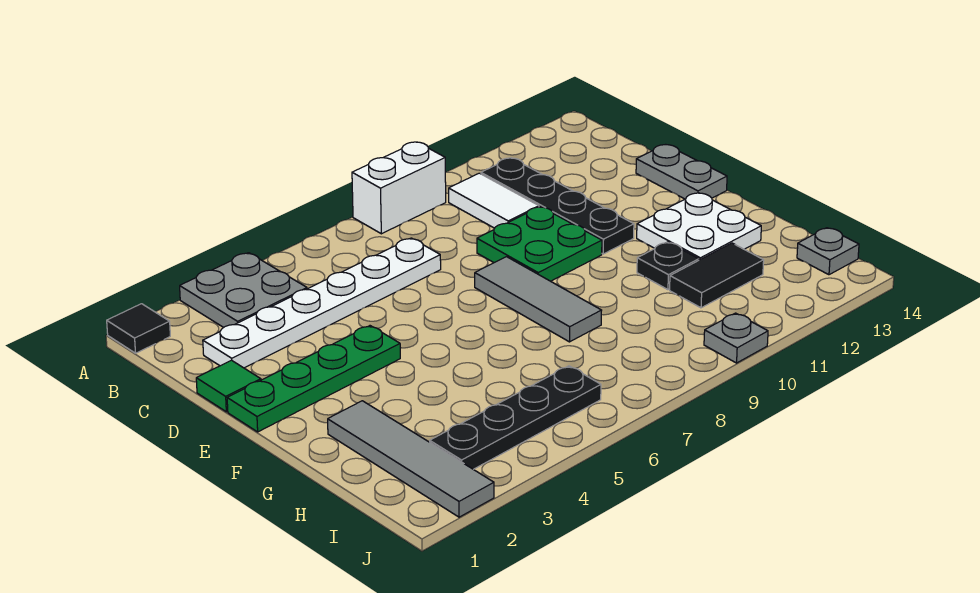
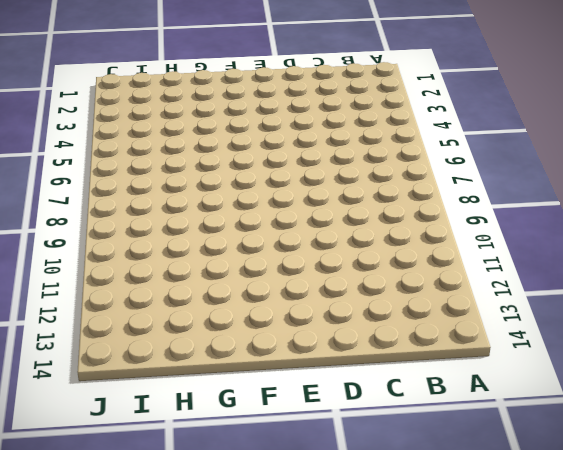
none -> black 1x1 tile [107,304,170,353]
none -> grey 2x2 plate [180,253,307,327]
none -> white 1x2 brick [352,142,446,234]

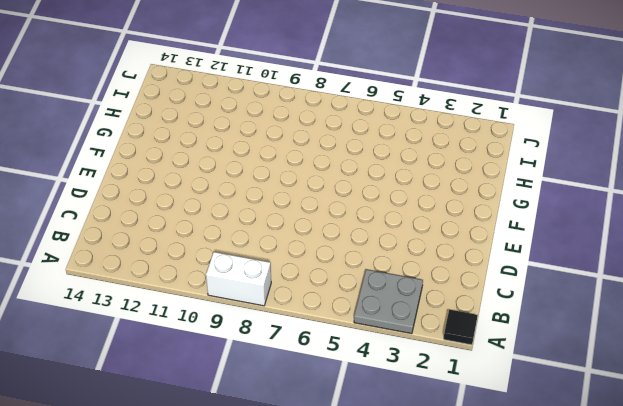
none -> white 1x2 tile [449,173,539,228]
none -> black 1x4 plate [481,158,634,254]
none -> white 1x6 plate [203,238,441,368]

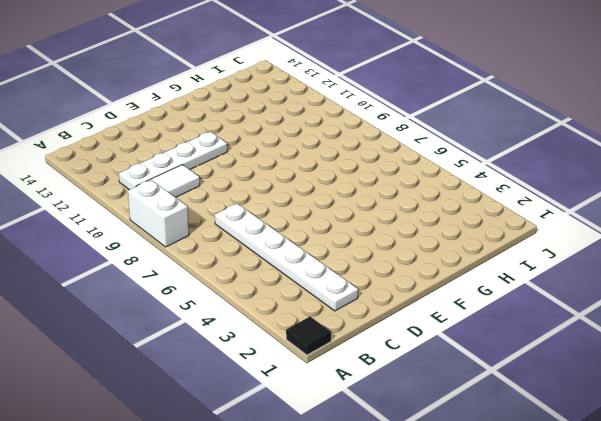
white 1x4 plate [119,132,227,190] -> black 1x4 plate [481,158,634,254]
none -> grey 2x2 plate [180,253,307,327]
none -> green 1x1 tile [196,360,261,412]
none -> green 2x2 plate [477,207,602,281]

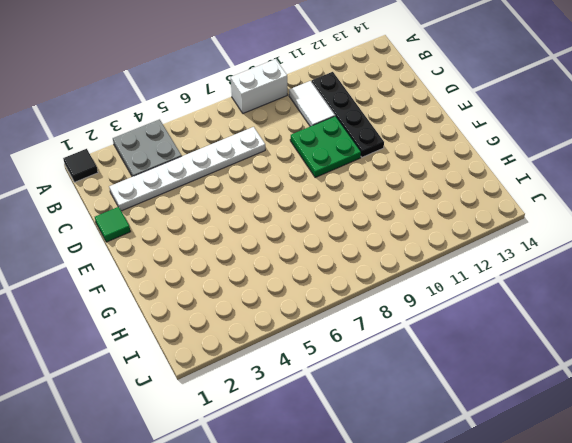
none -> grey 1x2 plate [636,145,727,199]
none -> green 1x4 plate [227,326,400,432]
none -> grey 1x3 tile [475,257,602,342]

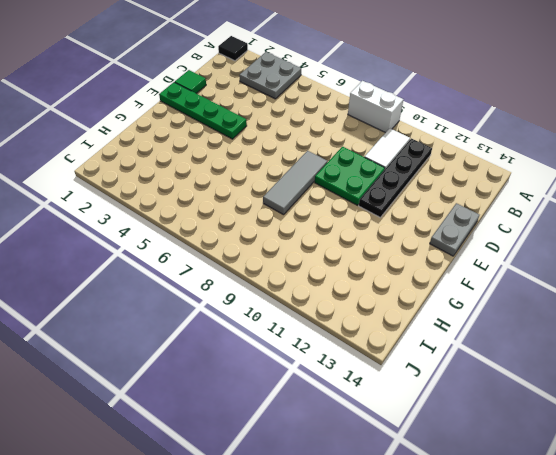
none -> white 1x6 plate [203,238,441,368]
none -> white 2x2 plate [637,193,761,260]
none -> grey 1x4 tile [328,401,494,517]

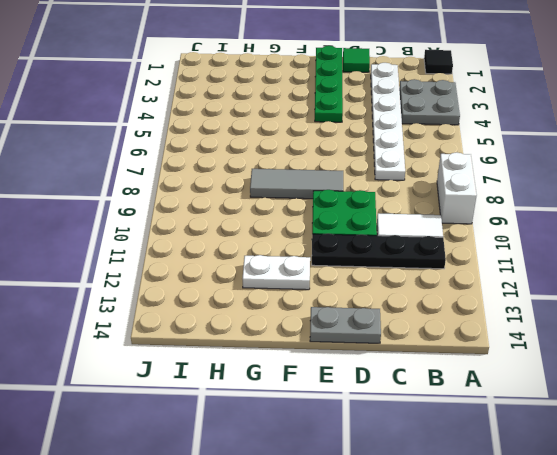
white 1x2 plate [243,255,310,290] -> white 2x2 plate [637,193,761,260]
none -> grey 1x4 tile [328,401,494,517]
none -> black 1x1 plate [637,242,699,290]
none -> black 1x2 tile [670,243,764,308]

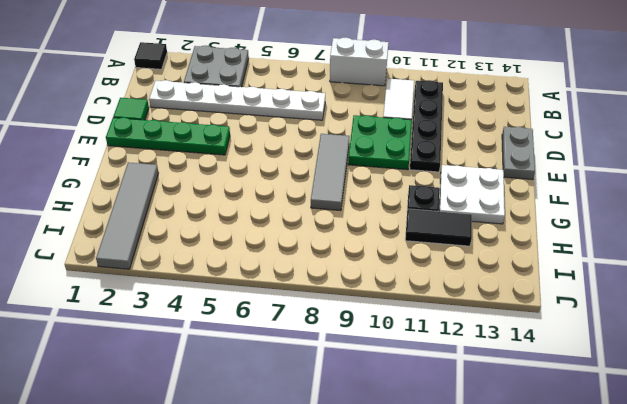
none -> black 1x4 plate [430,366,601,469]
none -> grey 1x1 plate [797,228,859,275]
none -> grey 1x1 plate [704,313,768,363]

